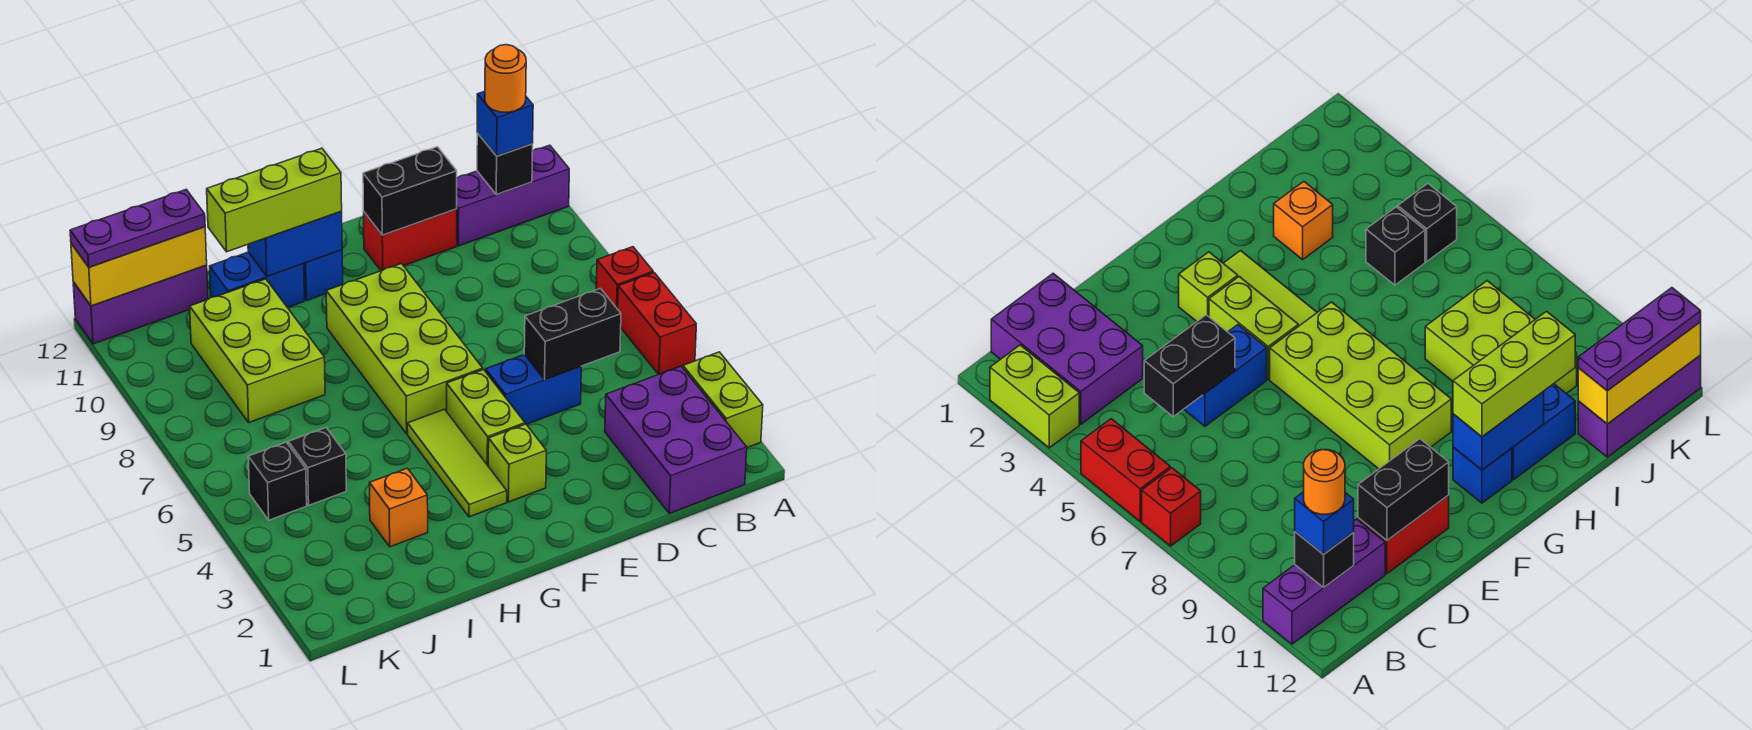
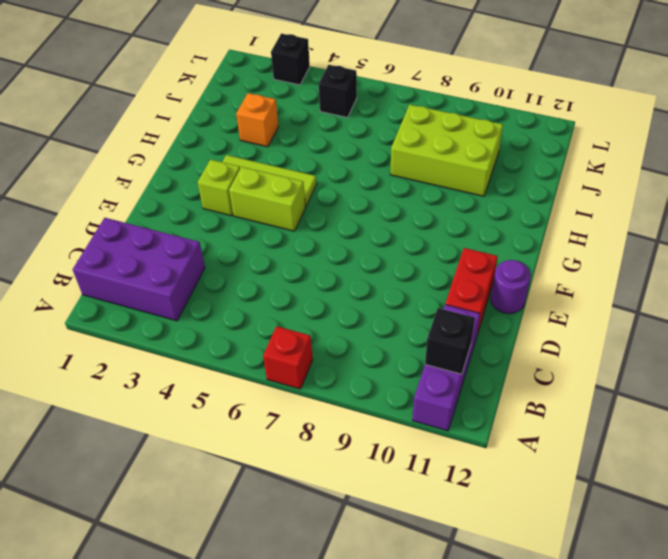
purple 1x1 round brick [491,260,531,314] -> none
black 1x1 brick [271,33,310,85] -> black 1x1 brick moved to [288,428,346,505]
none -> lime 1x2 brick [683,352,763,448]
none -> red 1x2 brick [618,273,696,375]
none -> blue 1x2 brick [486,354,581,424]

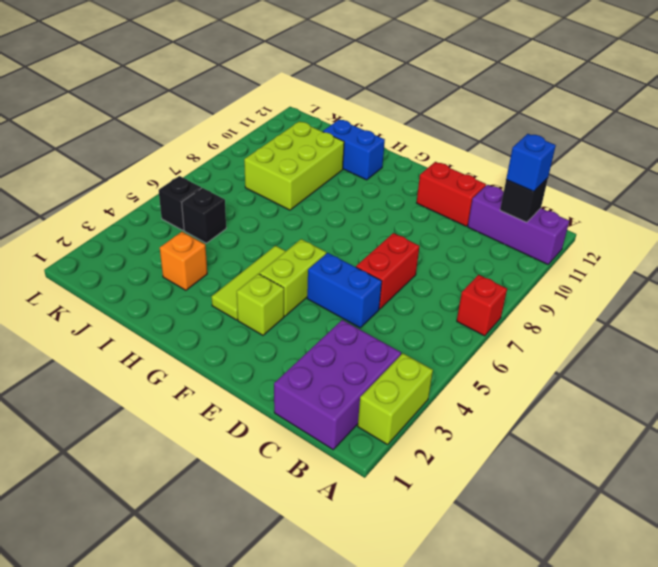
red 1x2 brick [356,233,419,309] -> red 1x2 brick moved to [618,273,696,375]
none -> lime 2x4 brick [326,264,483,434]
none -> blue 1x1 brick [304,250,343,301]
none -> purple 1x3 brick [73,265,208,344]

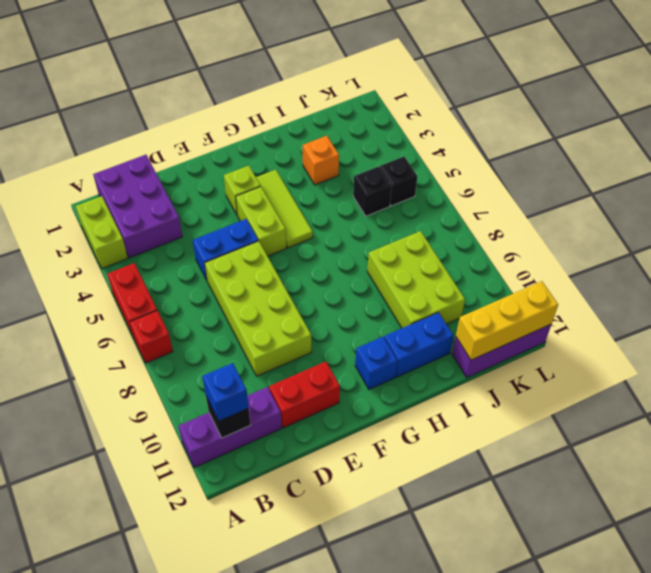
lime 2x4 brick [205,241,311,376] -> lime 2x4 brick moved to [326,264,483,434]
none -> black 1x2 brick [524,288,621,380]
none -> black 1x2 brick [363,147,457,235]
none -> blue 1x2 brick [248,212,342,276]

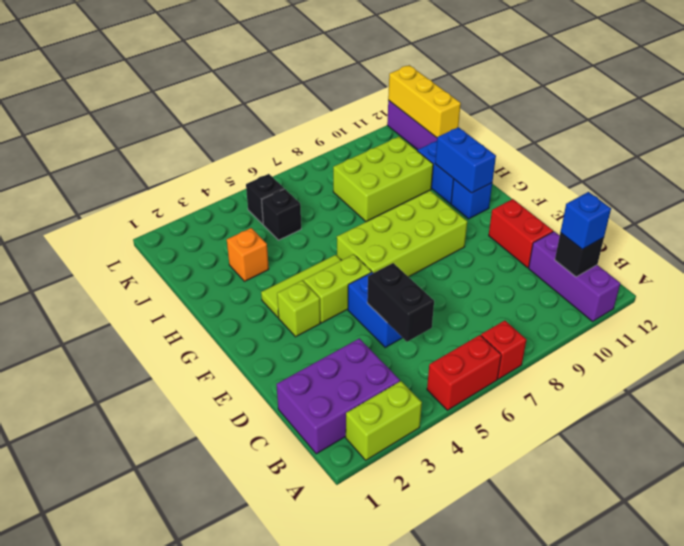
none -> black 1x2 brick [363,147,457,235]
none -> lime 1x3 brick [207,148,342,252]
none -> purple 1x3 plate [70,190,205,267]

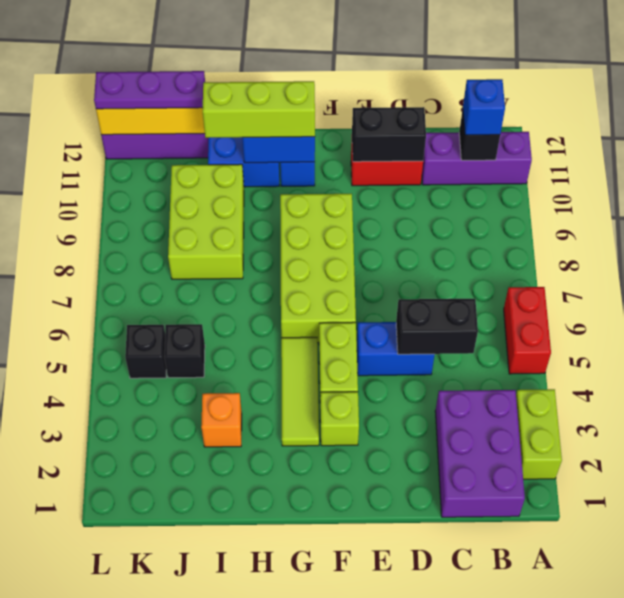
none -> red 1x1 brick [596,247,653,309]
none -> orange 1x1 round brick [485,45,526,112]

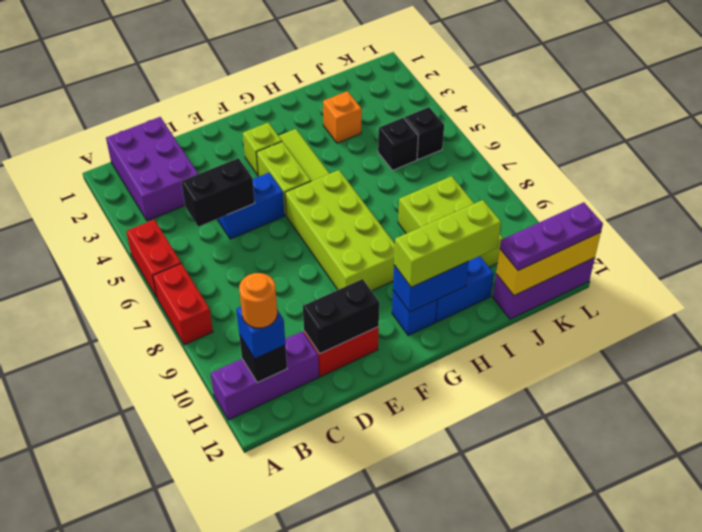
red 1x2 brick [153,264,213,345] -> red 1x1 brick [596,247,653,309]
none -> lime 1x2 brick [683,352,763,448]

